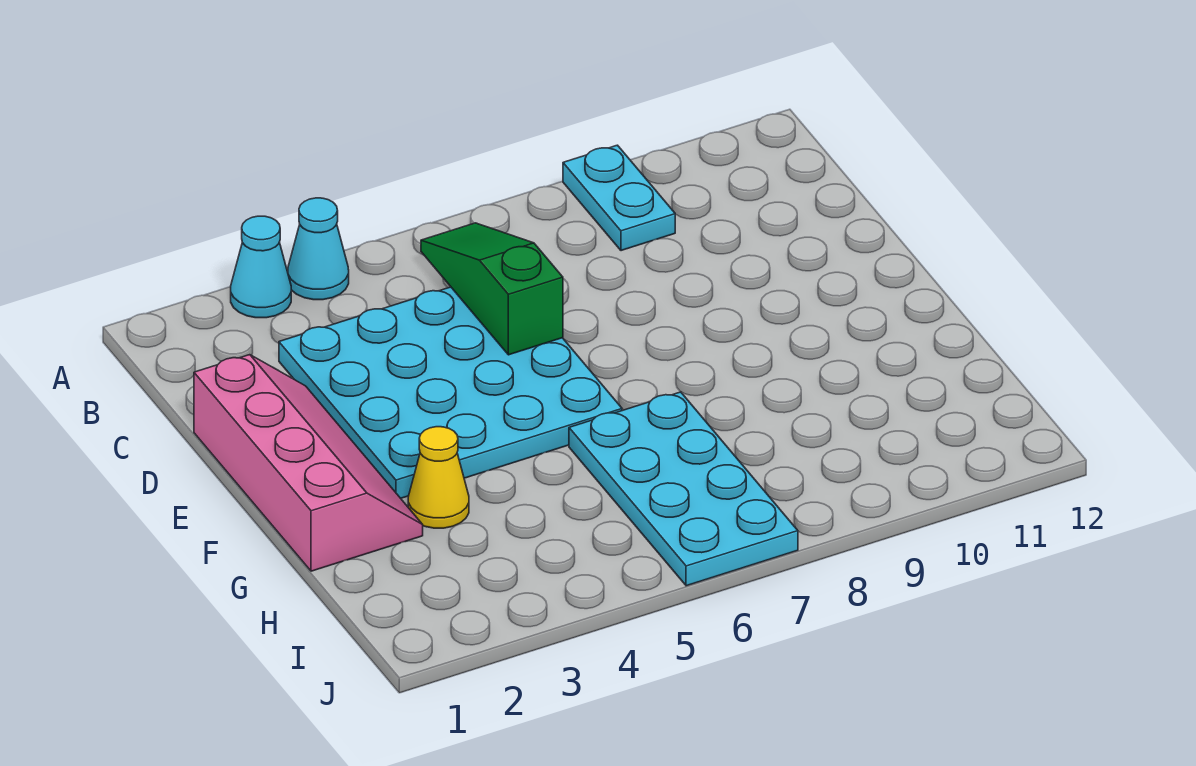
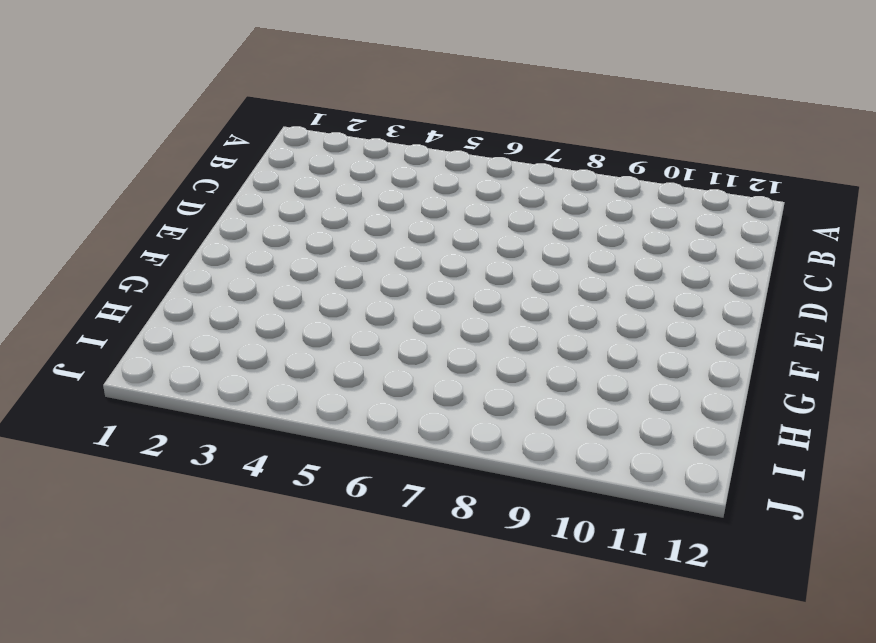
none -> cyan 1x1 cone [231,216,291,318]
none -> cyan 1x1 cone [288,198,349,300]

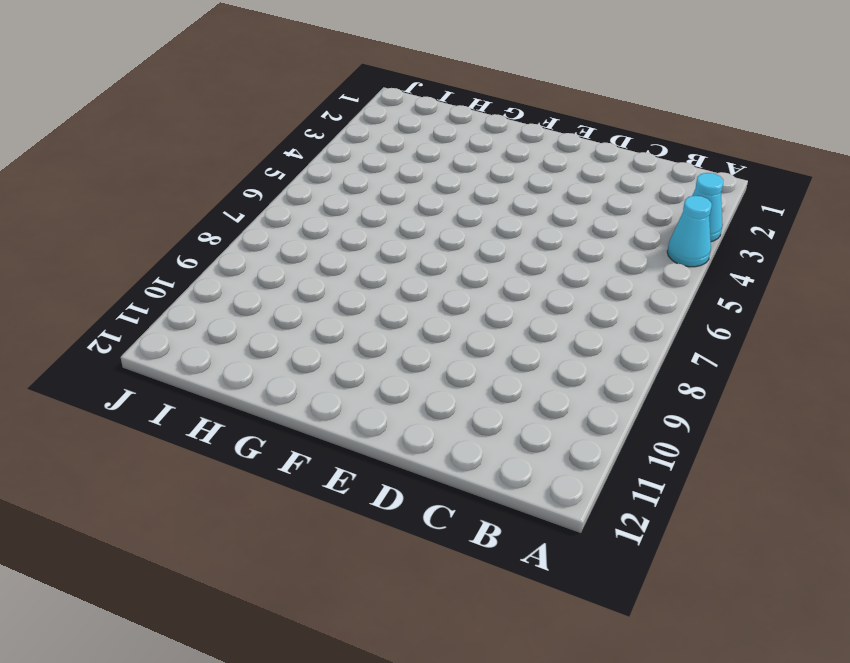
none -> cyan 1x2 plate [563,145,675,251]
none -> cyan 4x4 plate [279,287,622,498]

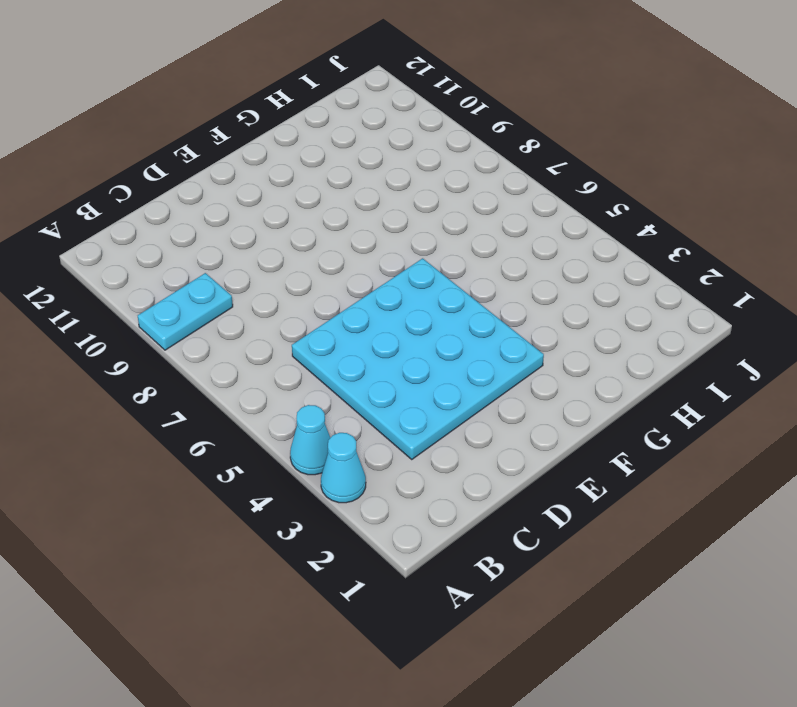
none -> pink 2x4 slope [194,355,423,571]
none -> yellow 1x1 cone [408,427,469,528]

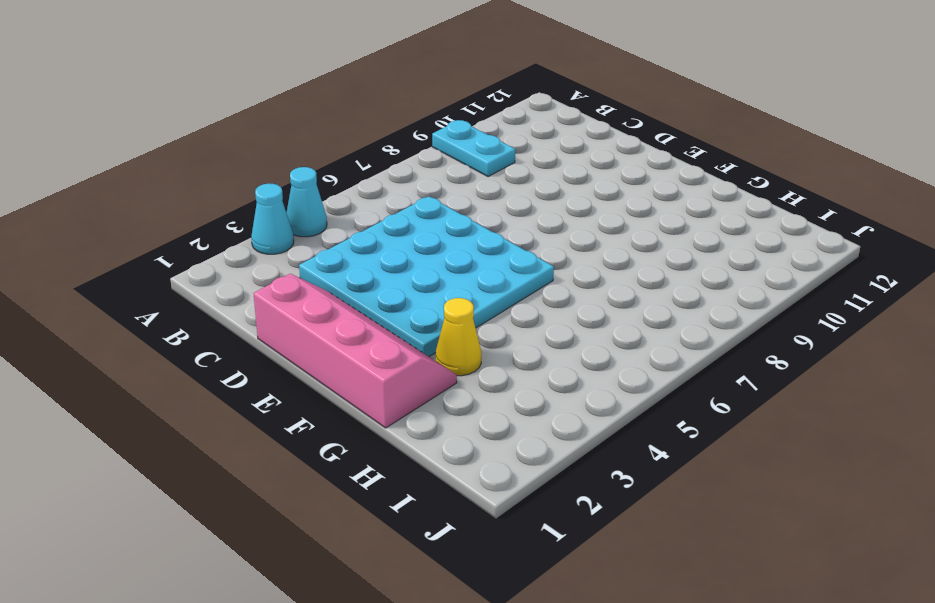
none -> cyan 2x4 plate [569,392,798,586]
none -> green 1x3 slope [421,223,563,355]

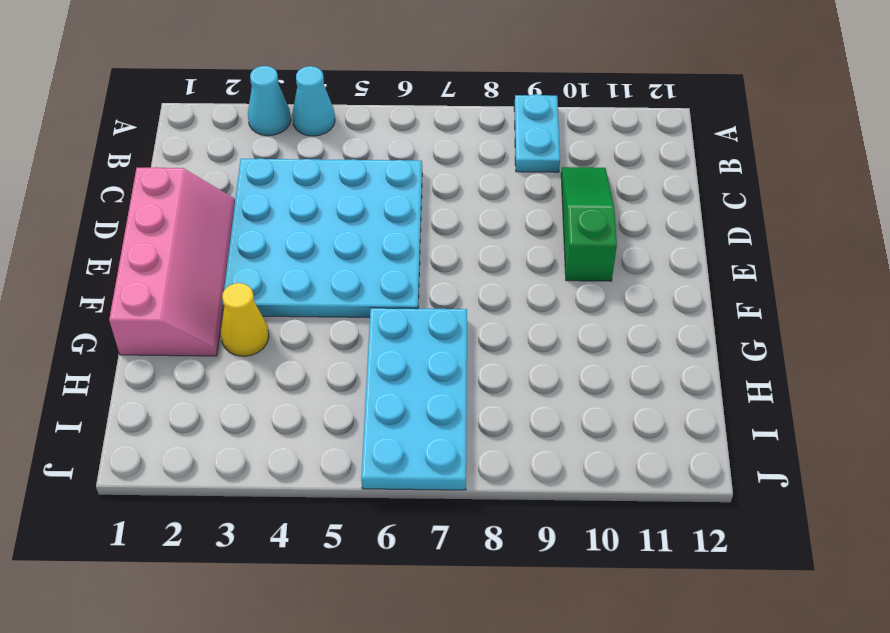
green 1x3 slope [561,167,617,281] -> green 1x3 slope moved to [421,223,563,355]

